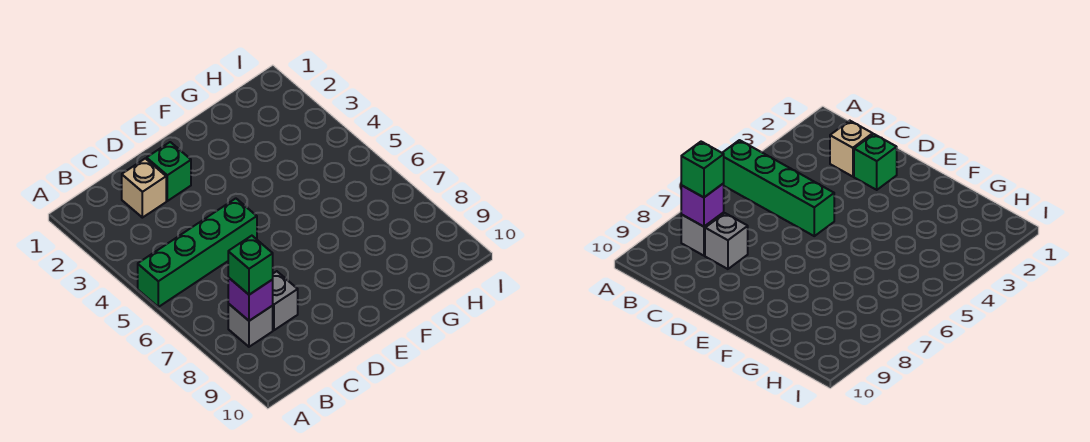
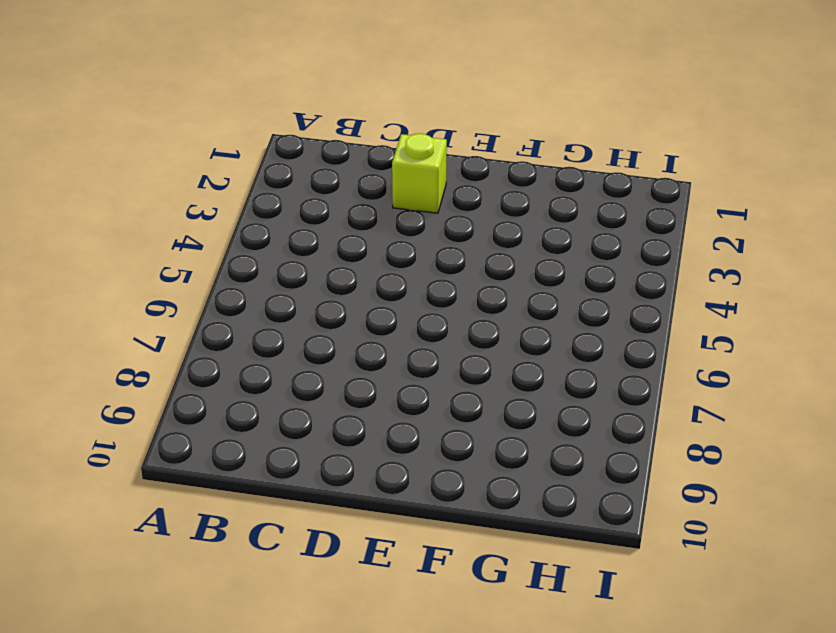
lime 1x1 brick [392,134,447,213] -> green 1x1 brick [147,142,191,201]
none -> green 1x4 brick [138,198,257,307]
none -> grey 1x1 brick [228,304,273,347]

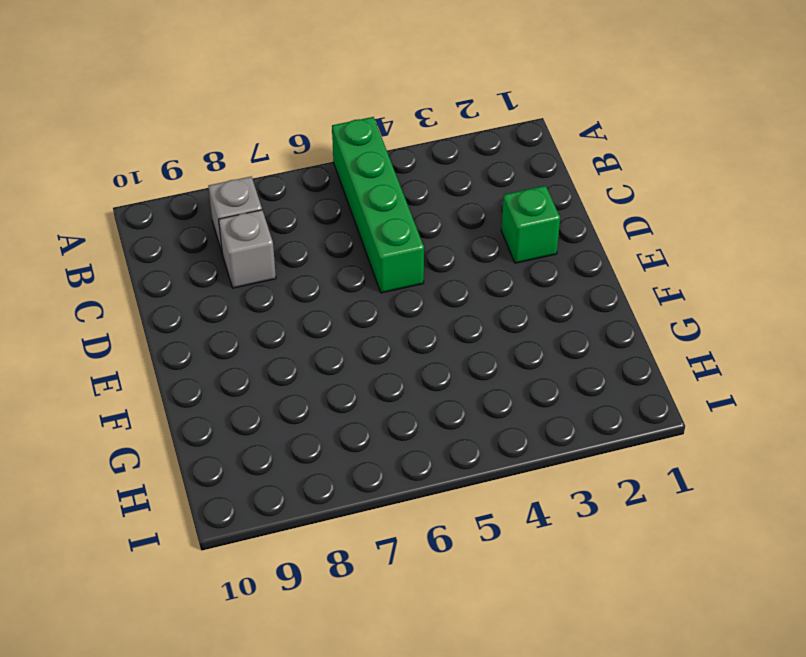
none -> tan 1x1 brick [122,158,166,218]
none -> purple 1x1 brick [228,277,273,321]

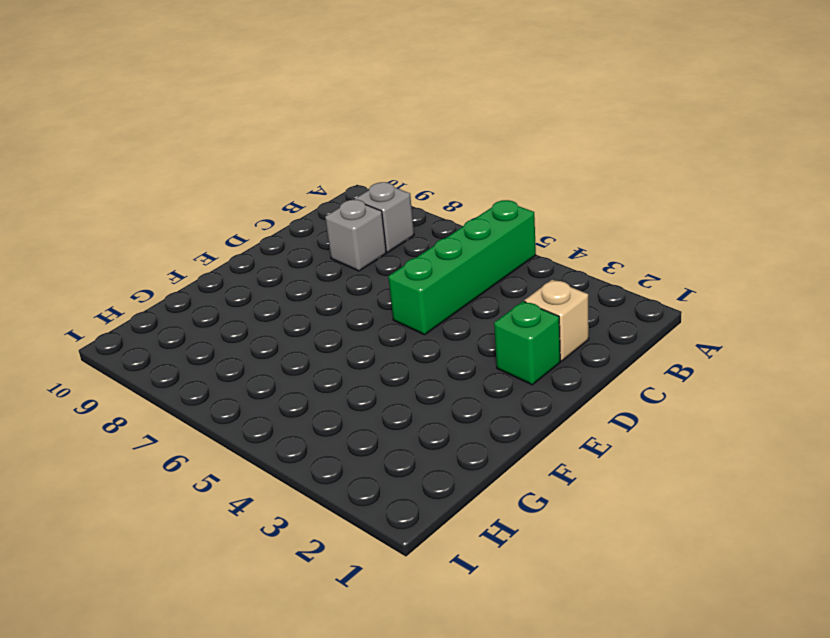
none -> purple 1x1 brick [228,277,273,321]
none -> green 1x1 brick [228,236,273,295]

